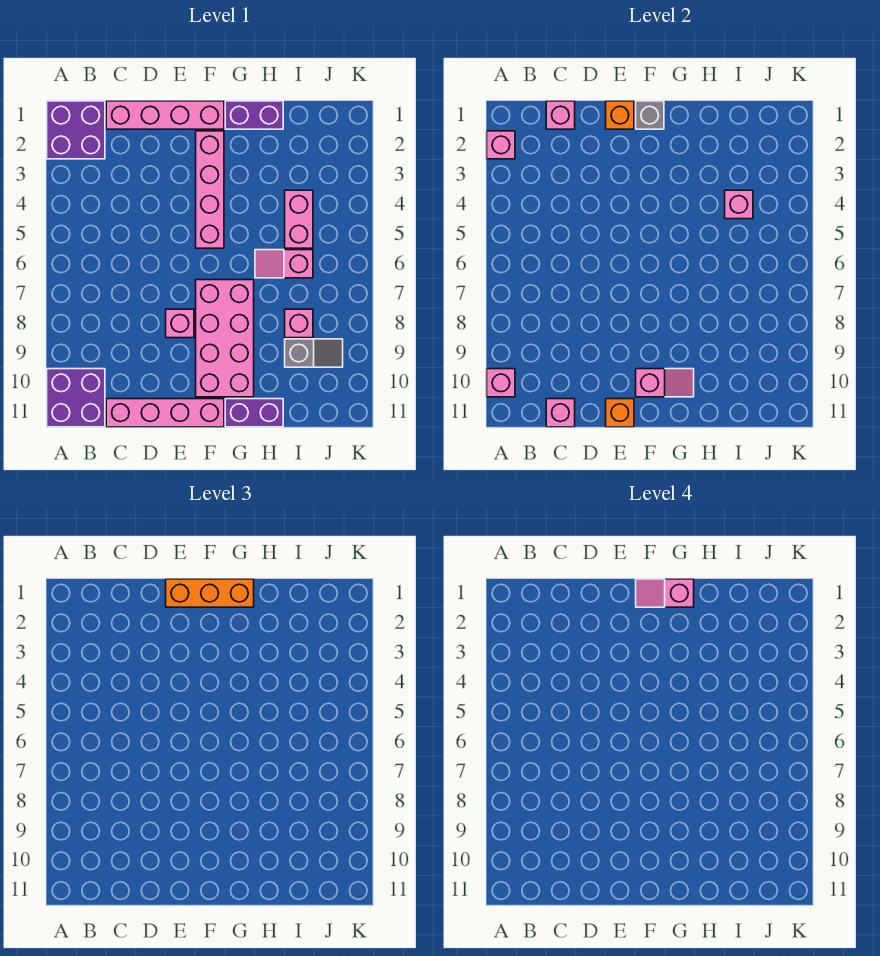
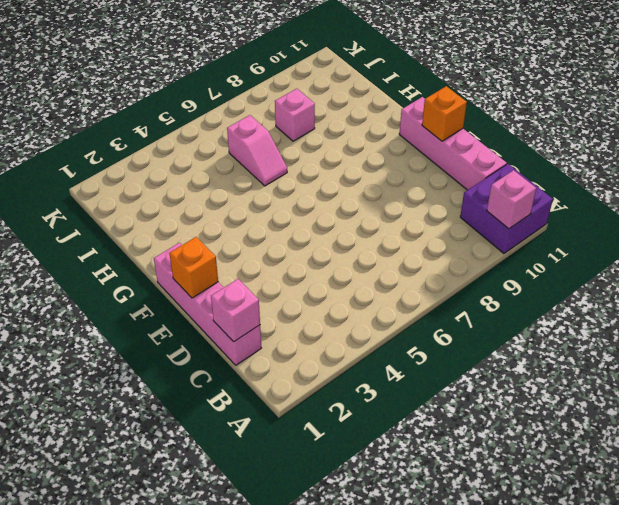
none -> purple 2x2 brick [47,101,105,159]
none -> pink 1x1 brick [166,309,194,338]
none -> pink 1x4 brick [196,131,224,248]

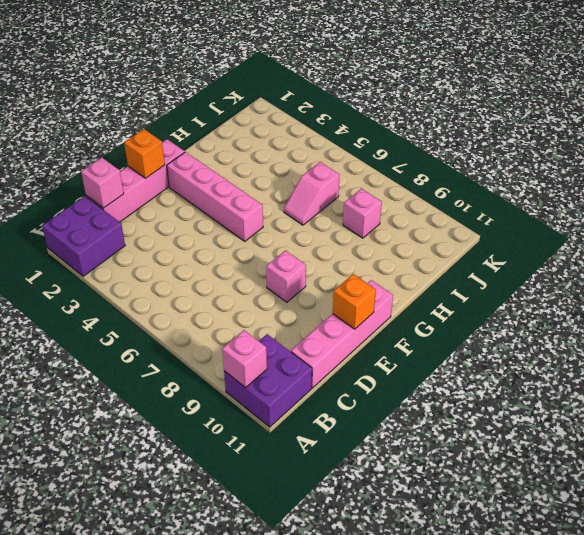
none -> pink 2x4 brick [196,280,254,397]
none -> purple 1x2 brick [225,101,283,129]
none -> purple 1x2 brick [225,399,283,427]

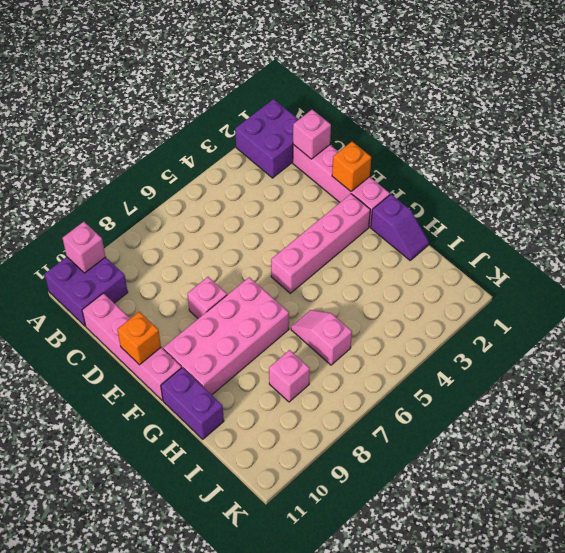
purple 1x2 slope [371,194,429,260] -> purple 1x2 brick [225,101,283,129]
none -> pink 1x2 brick [285,190,313,248]
none -> grey 1x2 slope [285,339,343,367]
none -> pink 1x1 brick [487,131,515,159]

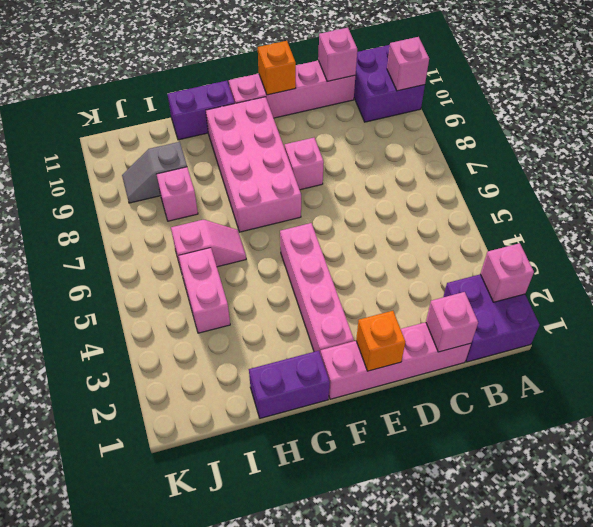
none -> grey 1x1 brick [636,101,664,129]
none -> pink 1x2 slope [636,369,694,397]
none -> pink 1x1 brick [725,190,753,219]

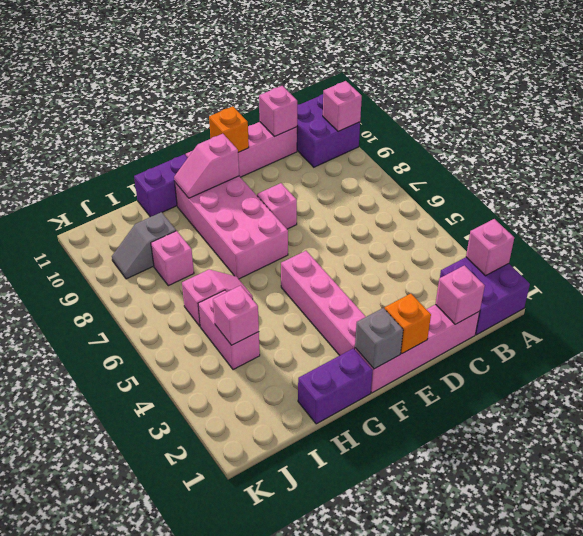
none -> orange 1x3 brick [166,579,254,607]
none -> pink 1x2 slope [636,579,694,607]

